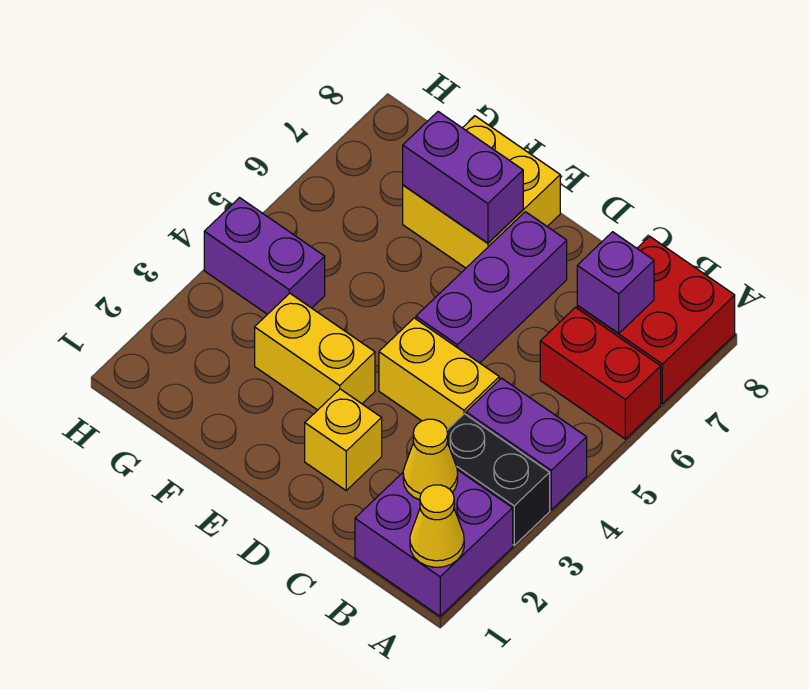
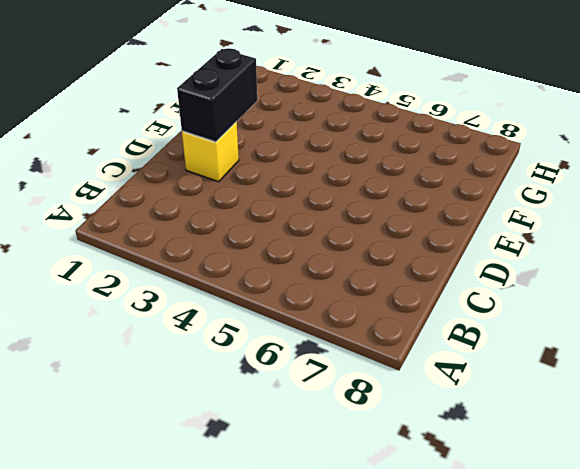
black 1x2 brick [177,48,257,142] -> black 1x2 brick moved to [447,414,550,545]
none -> purple 2x2 brick [355,470,513,616]
none -> purple 1x2 brick [466,378,587,510]
none -> red 1x2 brick [540,307,661,439]

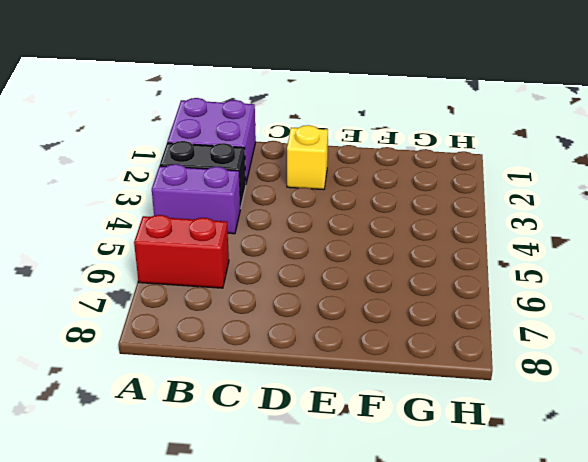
none -> red 2x2 brick [577,236,735,404]
none -> yellow 1x2 brick [379,318,499,430]
none -> purple 1x3 brick [416,212,567,363]

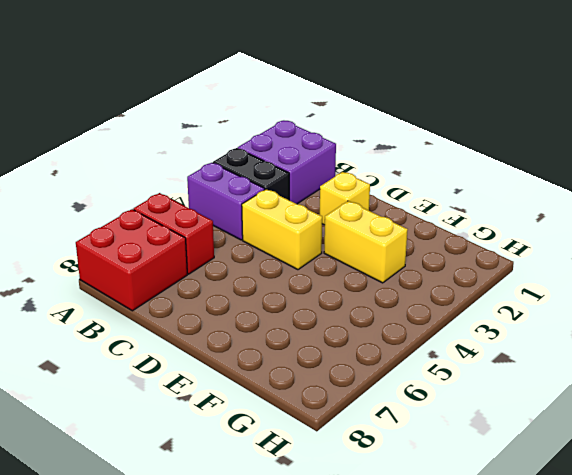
none -> purple 1x3 brick [416,212,567,363]
none -> yellow 2x2 brick [403,116,560,268]
none -> purple 1x2 brick [204,198,325,314]

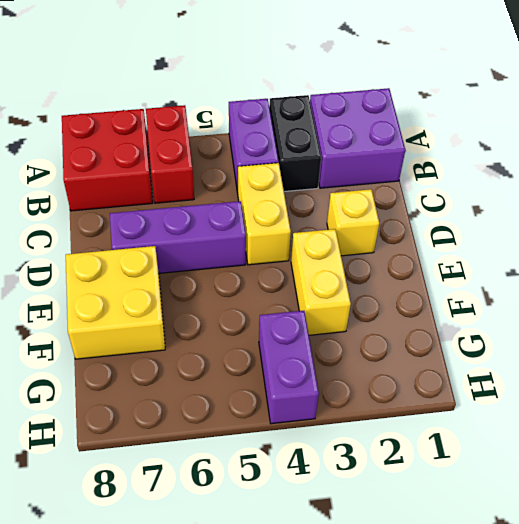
none -> yellow 1x1 cone [410,485,464,567]
none -> yellow 1x1 cone [403,419,458,500]
none -> purple 1x1 brick [577,232,654,333]

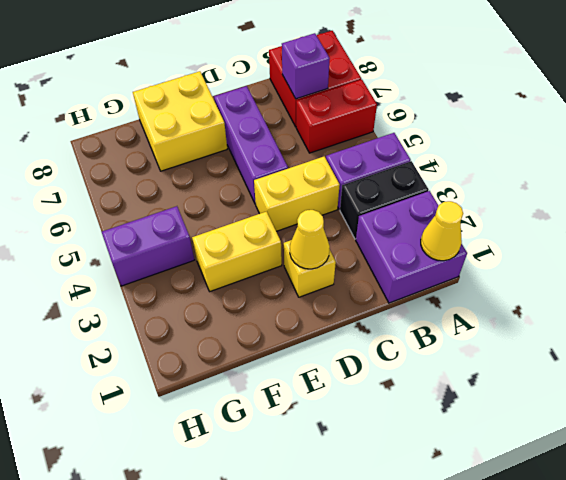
yellow 1x1 cone [290,210,330,269] -> yellow 1x1 cone moved to [403,419,458,500]
none -> purple 1x2 brick [403,112,523,243]

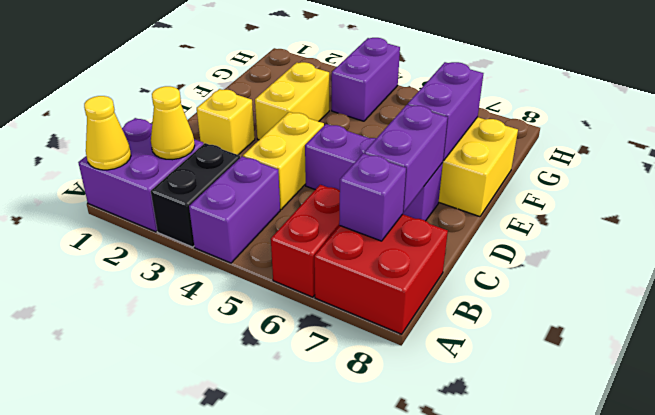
purple 1x2 brick [364,105,448,212] -> none

